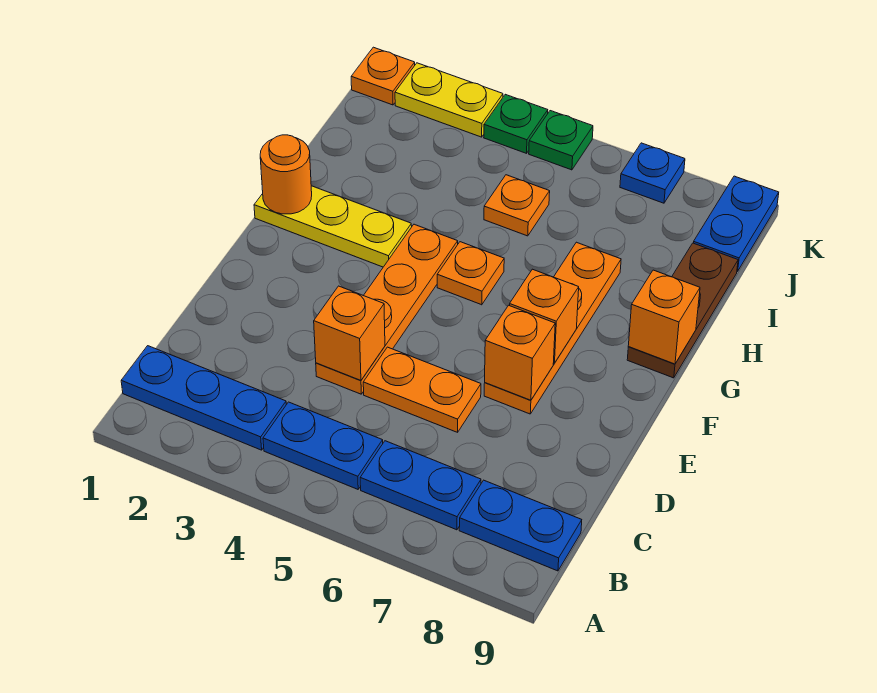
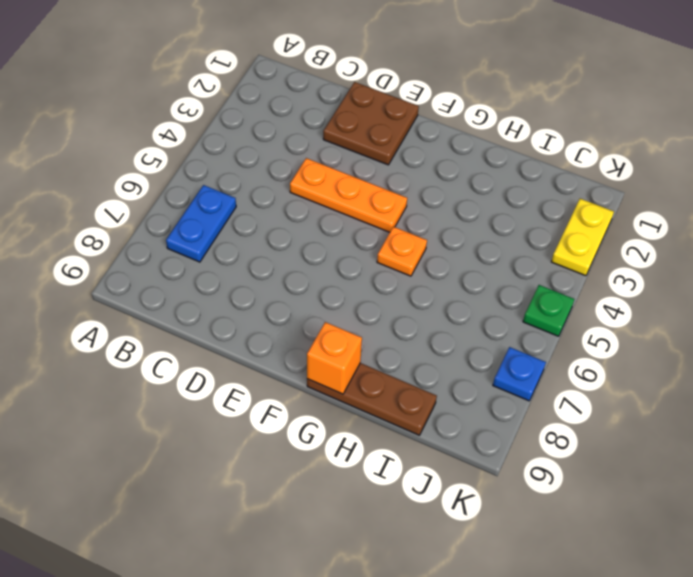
brown 2x2 plate [323,82,419,165] -> none
orange 1x3 plate [290,158,407,232] -> orange 1x4 plate [316,224,458,394]
none -> blue 1x3 plate [121,346,286,450]
none -> blue 1x2 plate [263,402,383,489]
none -> blue 1x2 plate [459,480,582,571]

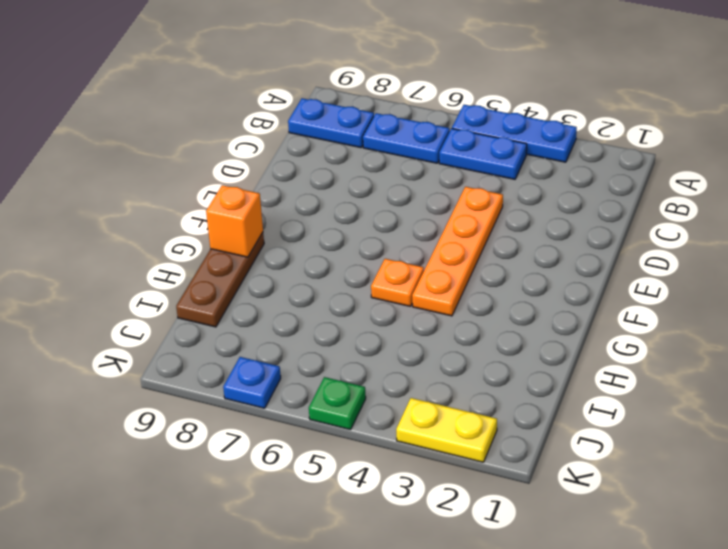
blue 1x3 plate [452,105,577,162] -> blue 1x3 plate moved to [121,346,286,450]
none -> orange 1x2 plate [363,347,481,432]
none -> orange 1x4 plate [484,242,621,414]
none -> yellow 1x3 plate [254,186,412,267]

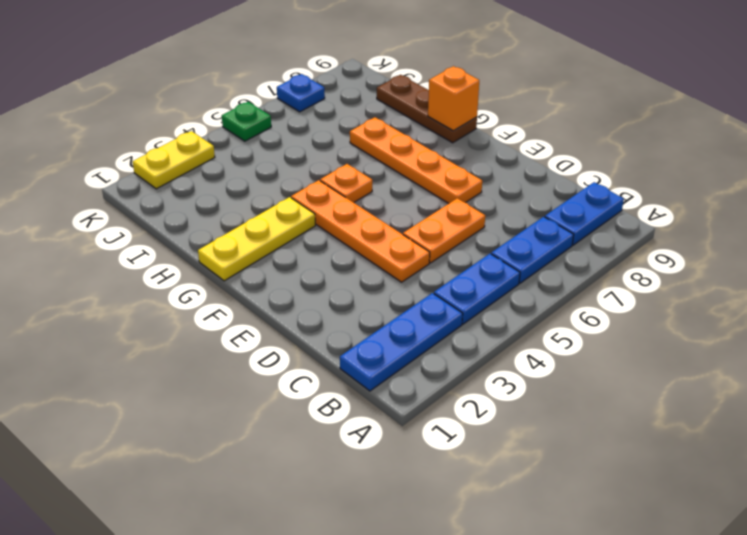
none -> orange 1x1 plate [484,175,550,236]
none -> blue 1x2 plate [694,176,779,271]
none -> orange 1x1 plate [351,47,415,105]

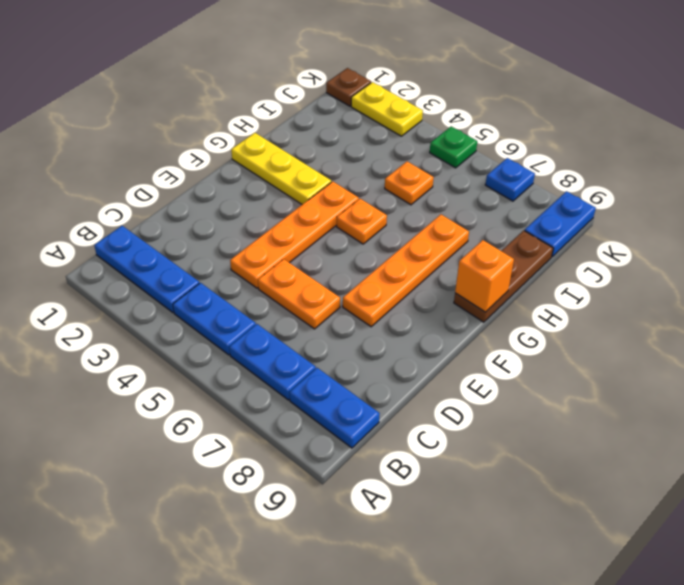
brown 1x1 plate [326,68,371,106] -> orange 1x1 plate [351,47,415,105]
none -> green 1x1 plate [484,94,548,153]
none -> orange 1x1 brick [314,286,385,381]
none -> orange 1x1 brick [485,305,555,400]

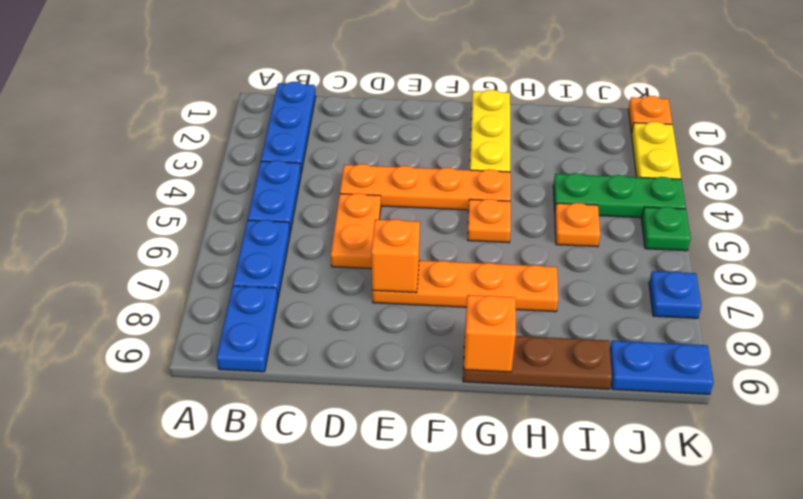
green 1x3 plate [553,173,686,218] -> green 1x1 plate [484,94,548,153]
none -> orange 1x1 brick [314,286,385,381]
none -> orange 1x1 brick [510,269,579,363]
none -> orange 1x1 round brick [260,135,312,214]

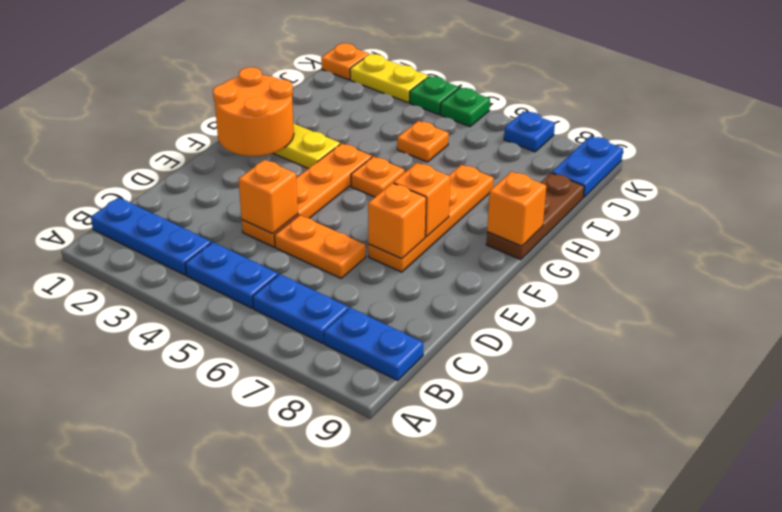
orange 2x2 round brick [213,67,294,156] -> orange 1x1 round brick [260,135,312,214]

